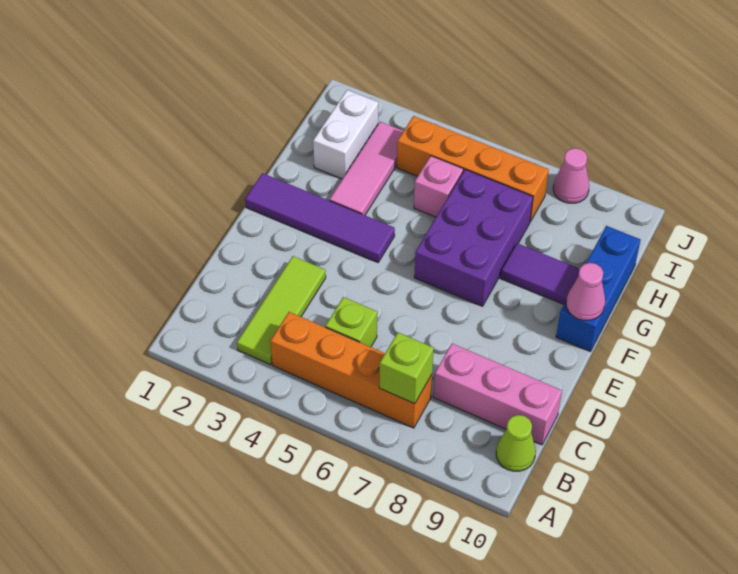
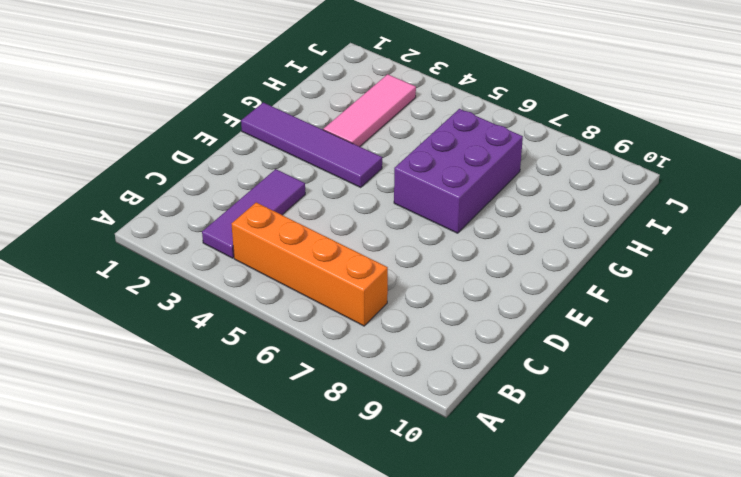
purple 1x3 tile [202,169,305,258] -> lime 1x3 tile [237,256,326,365]
none -> lime 1x1 cone [496,415,536,471]
none -> lime 1x1 brick [325,297,377,347]
none -> pink 1x3 brick [433,344,562,445]

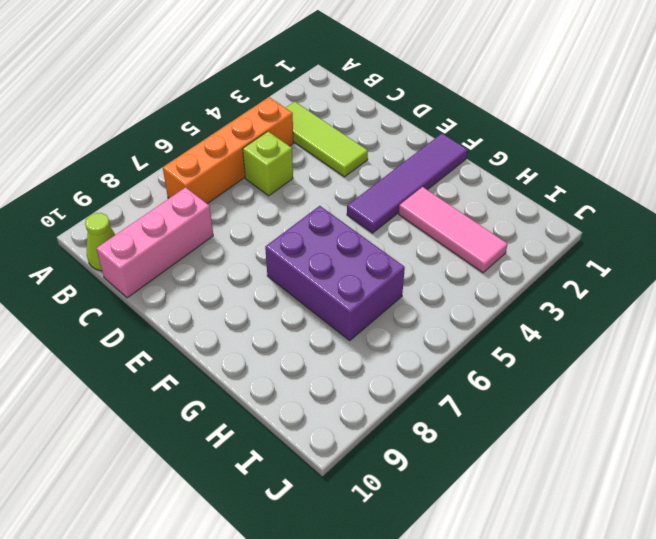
none -> blue 1x3 brick [556,226,640,352]
none -> purple 1x2 tile [501,243,580,304]
none -> white 1x2 brick [313,90,378,179]

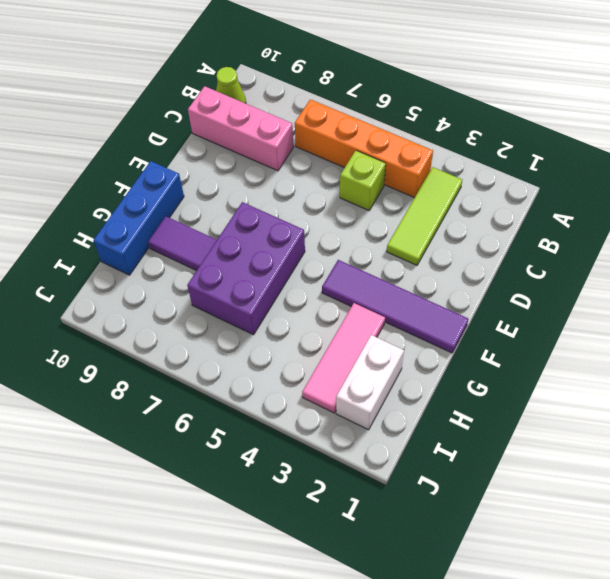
none -> pink 1x1 brick [414,156,463,217]
none -> orange 1x4 brick [397,116,549,222]
none -> pink 1x1 cone [553,148,589,203]

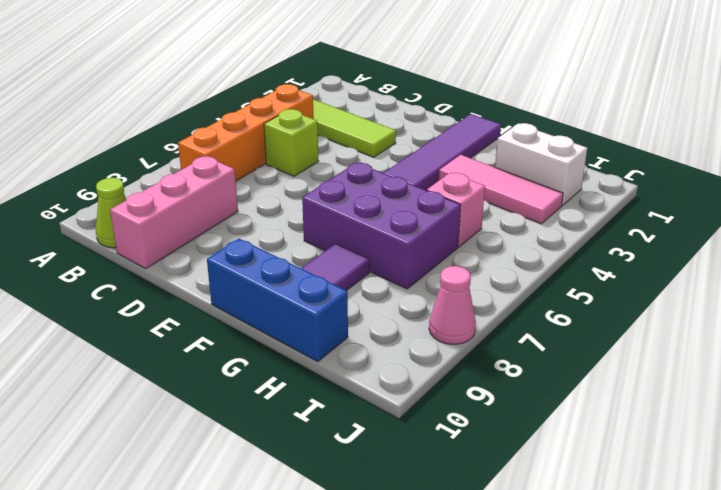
none -> orange 1x4 brick [397,116,549,222]
none -> lime 1x1 brick [379,333,434,404]
none -> pink 1x1 cone [566,263,605,320]

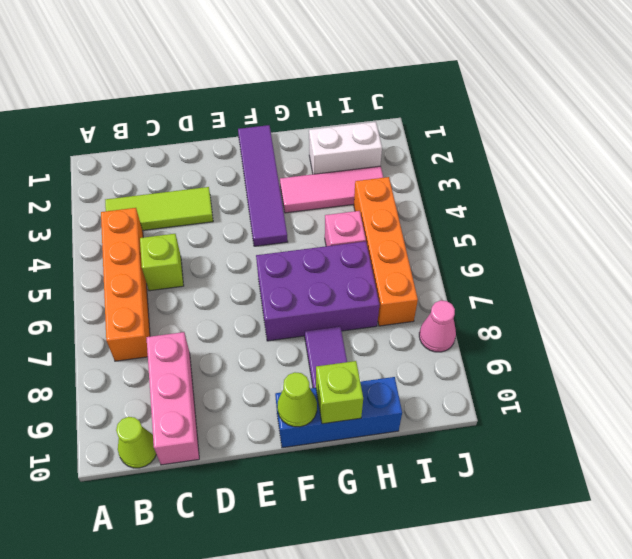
lime 1x1 cone [277,372,317,427] -> pink 1x1 cone [566,263,605,320]
lime 1x1 brick [316,361,363,424] -> lime 1x1 brick moved to [379,333,434,404]

